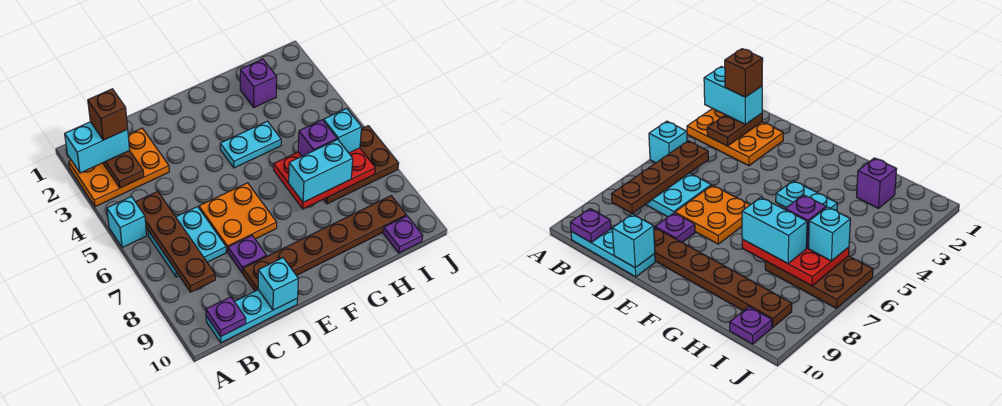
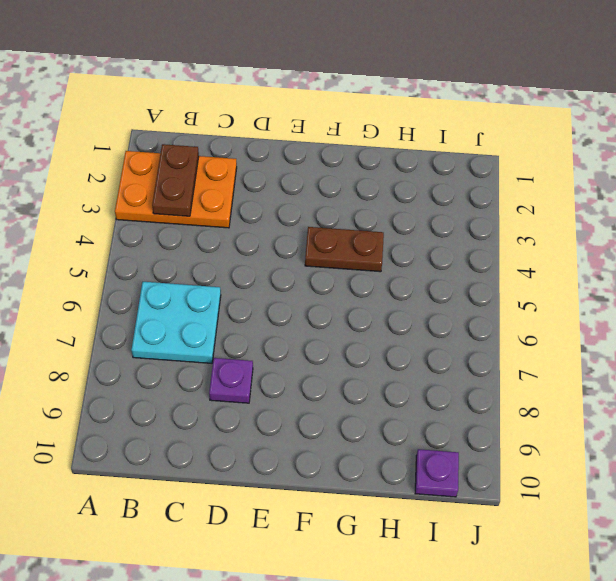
brown 1x2 plate [305,227,384,272] -> cyan 1x2 plate [220,121,281,168]
none -> cyan 1x1 brick [107,197,147,248]
none -> cyan 1x3 plate [206,290,298,343]
none -> orange 2x2 plate [199,183,277,252]

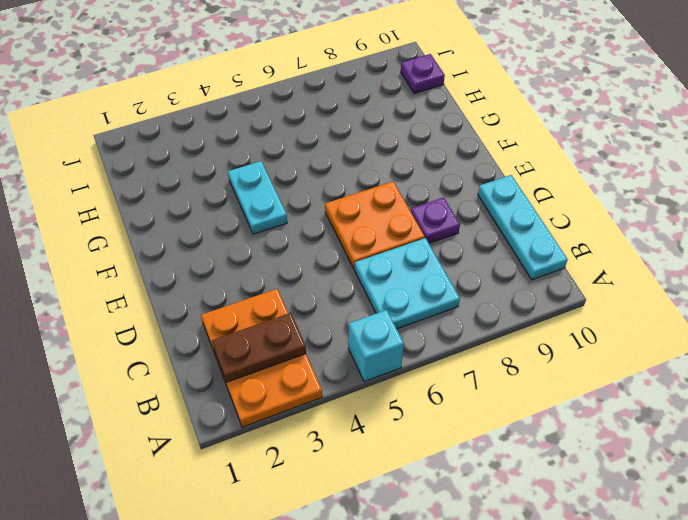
none -> brown 1x6 plate [243,196,406,291]
none -> purple 1x1 brick [240,59,277,107]
none -> brown 2x3 plate [323,126,399,204]

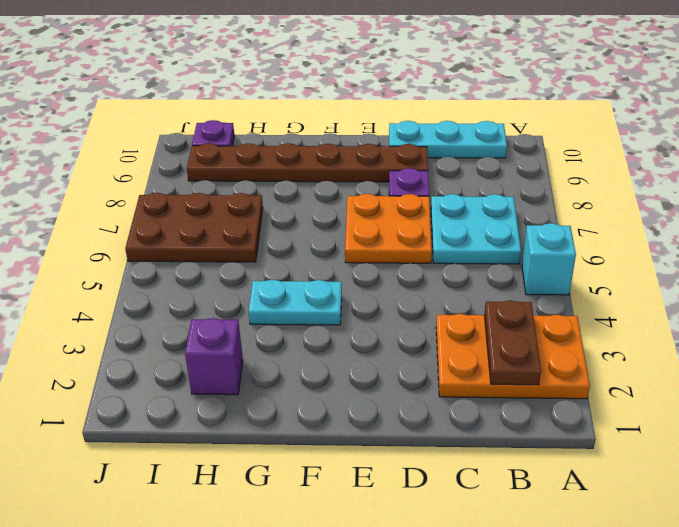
none -> brown 1x4 plate [136,191,215,292]
none -> purple 1x1 plate [206,297,246,336]
none -> cyan 1x1 brick [258,258,298,310]

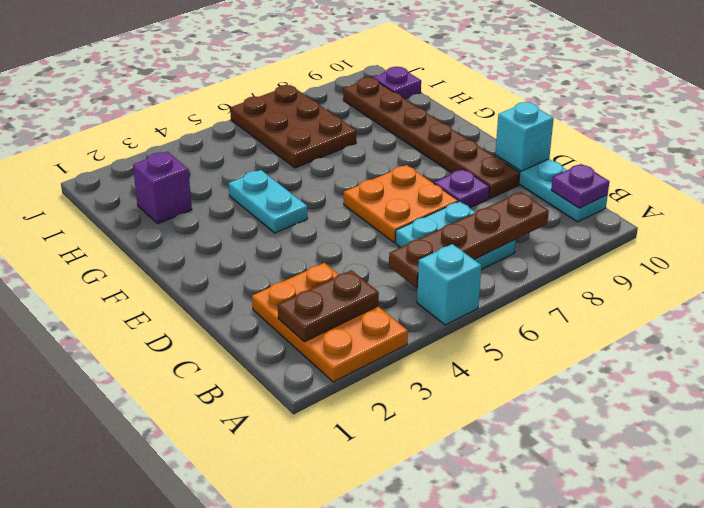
none -> red 2x3 plate [274,148,375,209]
none -> cyan 1x2 brick [65,122,130,173]
none -> cyan 1x2 brick [289,139,353,202]

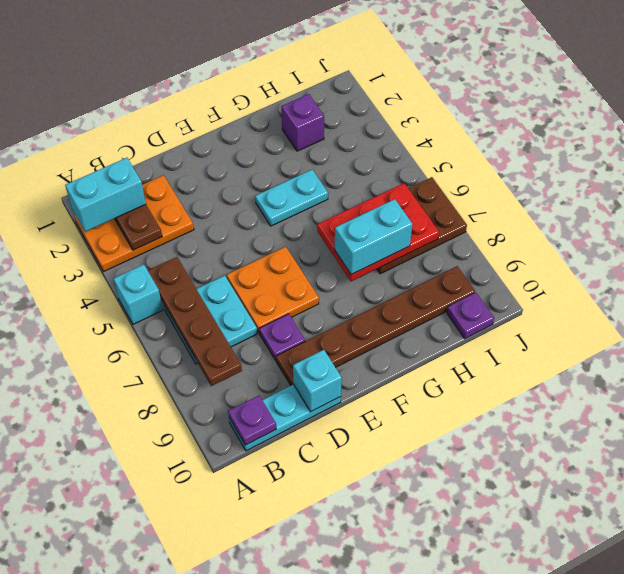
none -> purple 1x1 brick [298,120,337,156]
none -> cyan 1x1 brick [324,108,362,153]
none -> brown 1x1 brick [88,89,128,140]

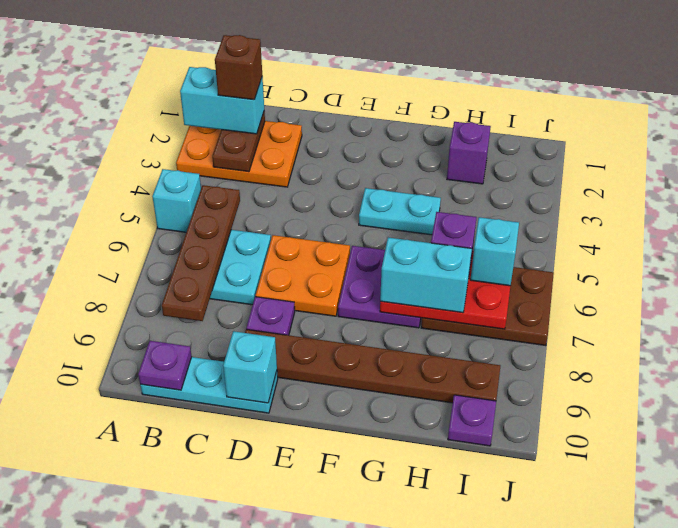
purple 2x2 plate [338,246,421,328] -> none

